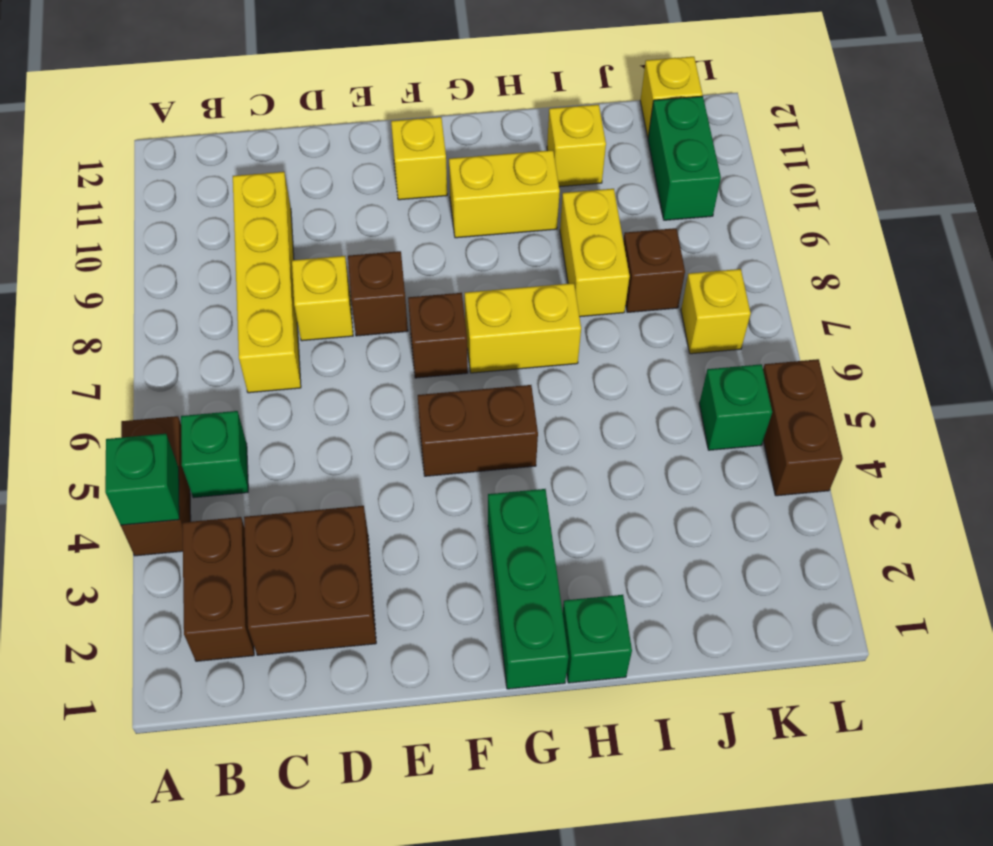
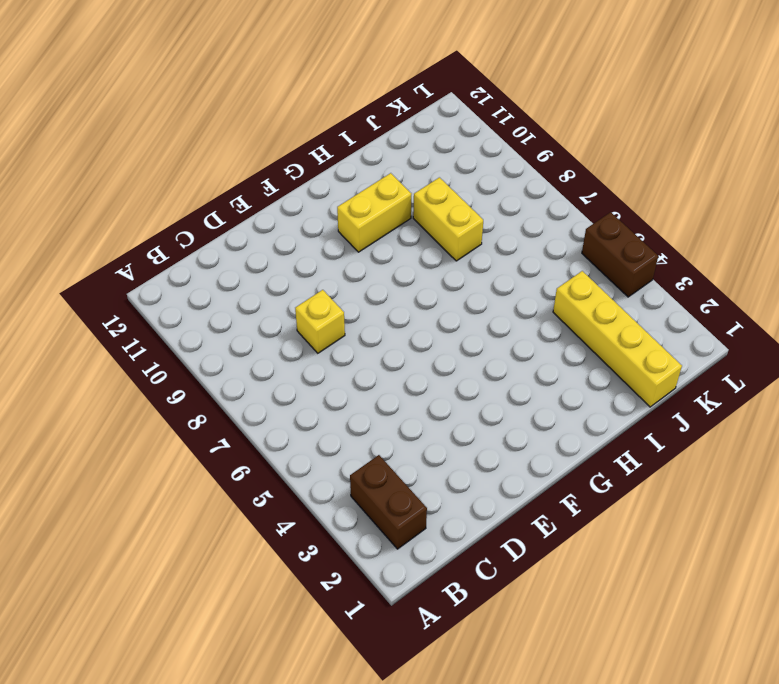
yellow 1x4 brick [553,271,682,407] -> yellow 1x4 brick moved to [233,172,301,393]
none -> brown 1x2 brick [121,416,191,556]
none -> green 1x1 brick [181,411,248,498]
none -> brown 2x2 brick [244,506,376,655]

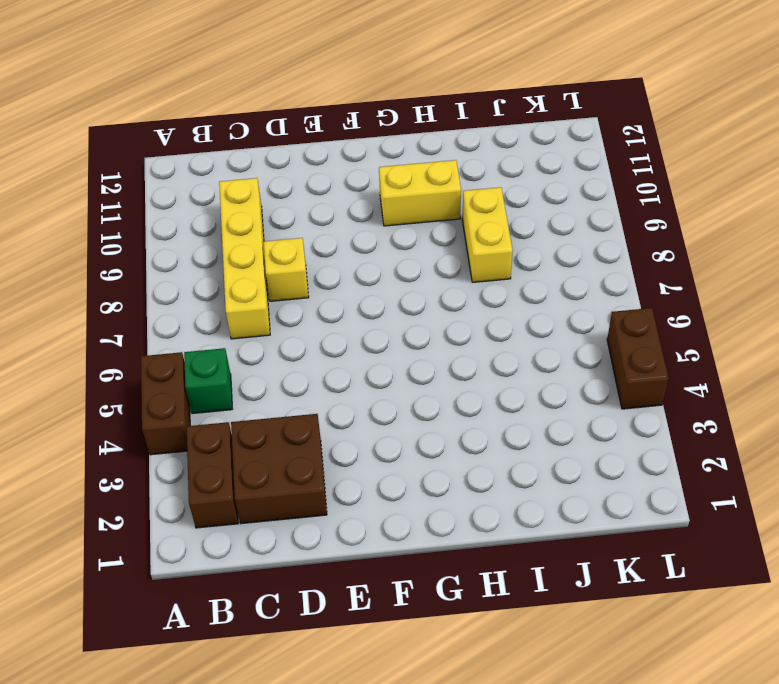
none -> brown 1x1 brick [348,251,408,336]
none -> brown 1x2 brick [418,385,538,476]
none -> brown 1x1 brick [408,293,468,378]

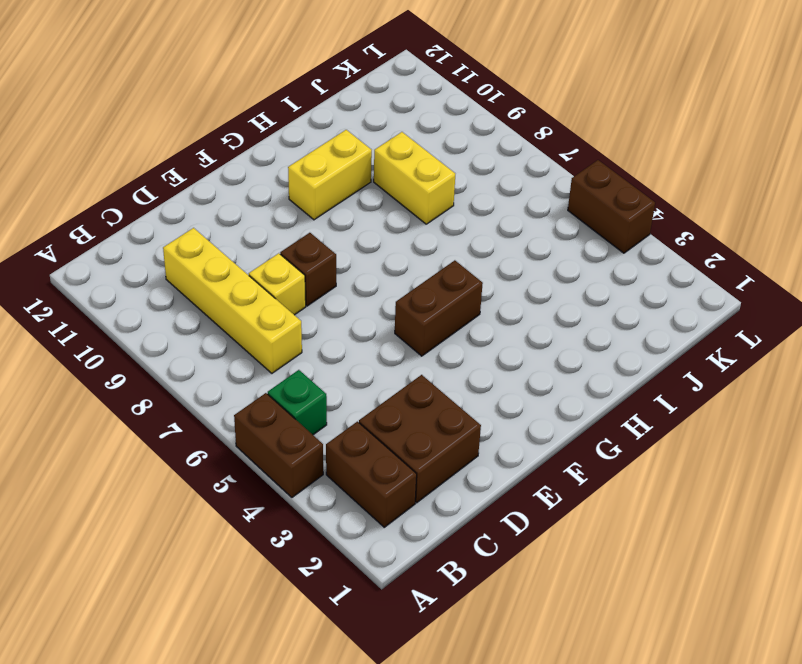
none -> brown 1x1 brick [408,293,468,378]
none -> yellow 1x1 brick [391,117,447,200]
none -> green 1x3 brick [488,489,569,689]

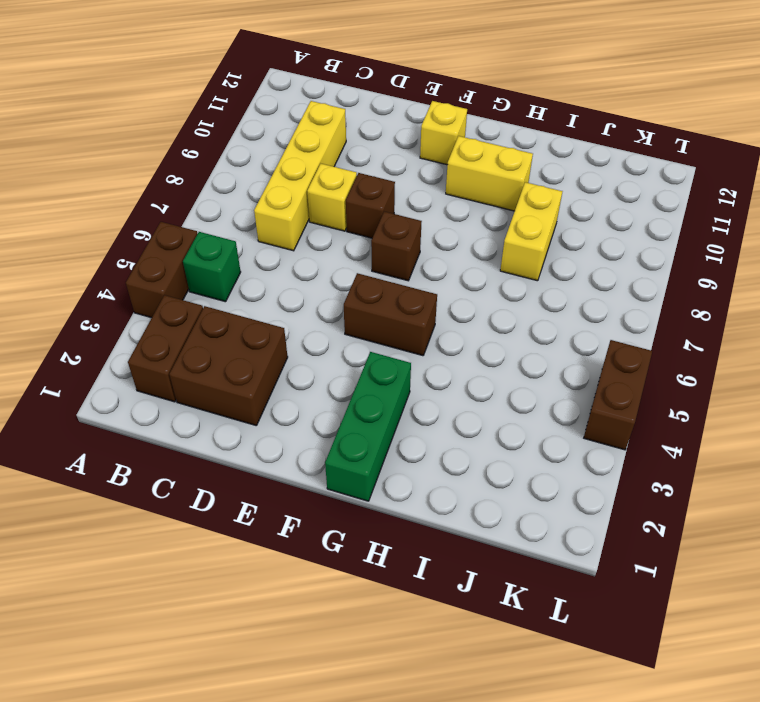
none -> yellow 1x2 brick [465,283,581,373]
none -> green 1x1 brick [563,595,632,683]
none -> yellow 1x1 brick [547,105,606,187]

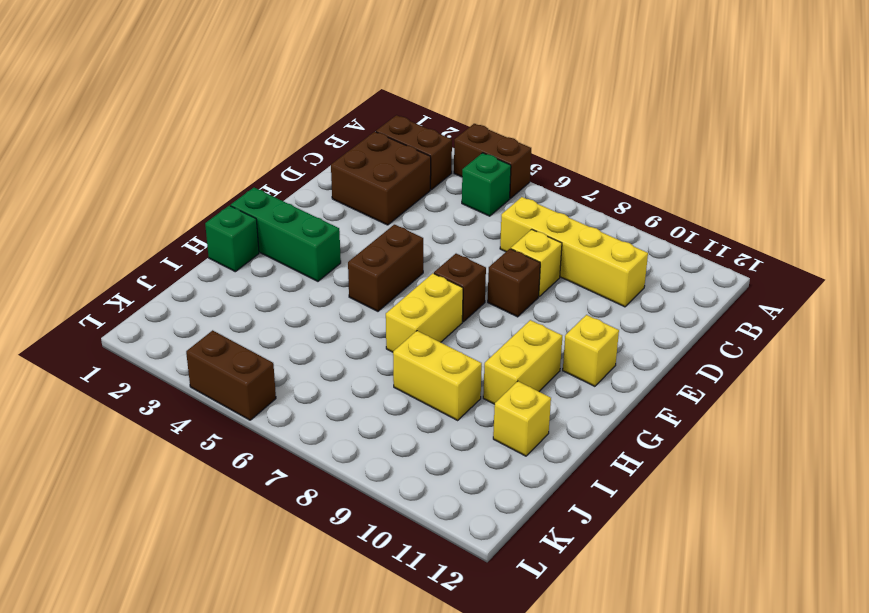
none -> brown 1x1 brick [623,228,685,312]
none -> green 1x1 brick [699,364,772,450]
none -> yellow 1x1 brick [681,269,751,354]

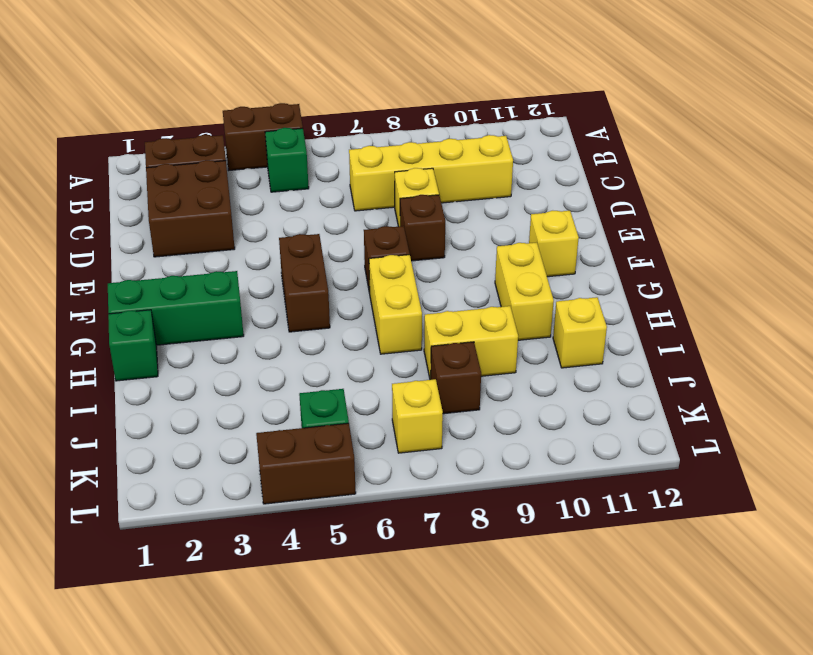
none -> green 1x2 brick [648,96,721,220]
none -> yellow 1x1 brick [640,57,703,137]
none -> green 1x1 brick [105,433,179,525]

